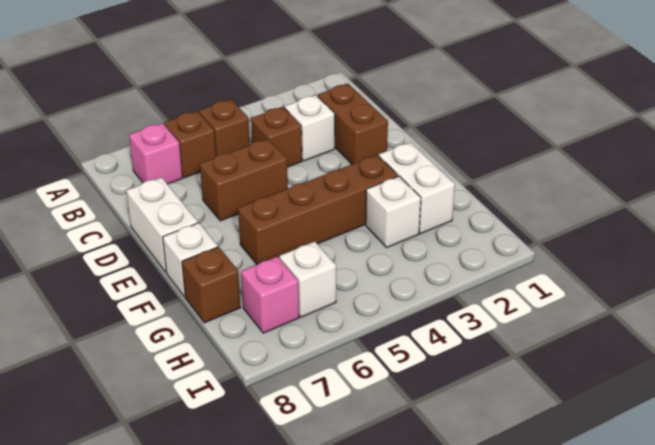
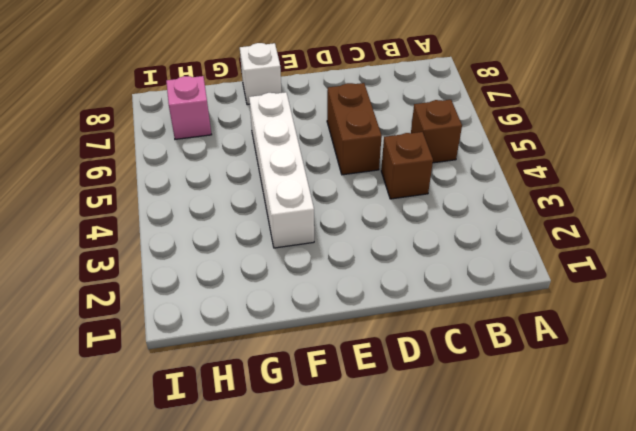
white 1x4 brick [249,92,314,248] -> brown 1x4 brick [238,155,398,264]
none -> brown 1x1 brick [164,111,216,178]
none -> pink 1x1 brick [129,123,182,184]
none -> brown 1x2 brick [317,84,388,164]

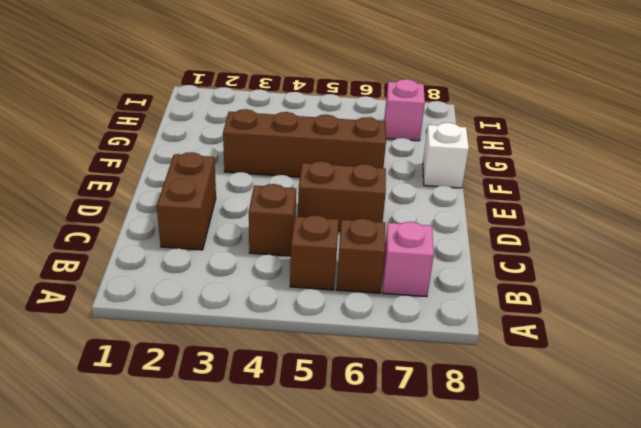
none -> white 1x1 brick [285,95,335,161]
none -> white 1x2 brick [126,177,198,272]
none -> white 1x2 brick [379,142,455,233]

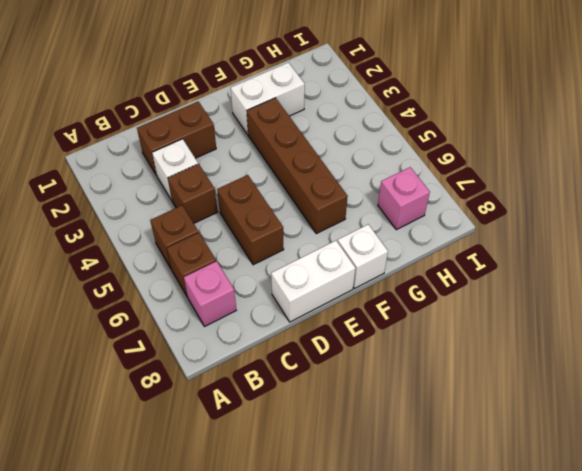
none -> white 1x1 brick [366,176,421,247]
none -> brown 1x1 brick [182,247,241,323]
none -> white 1x1 brick [279,242,336,317]

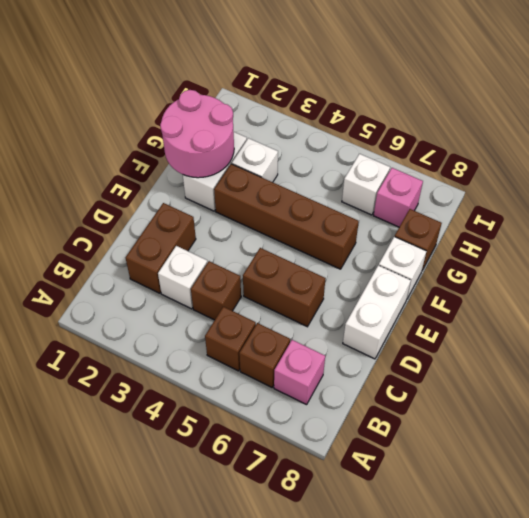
pink 2x2 round brick [160,90,234,178] -> none

